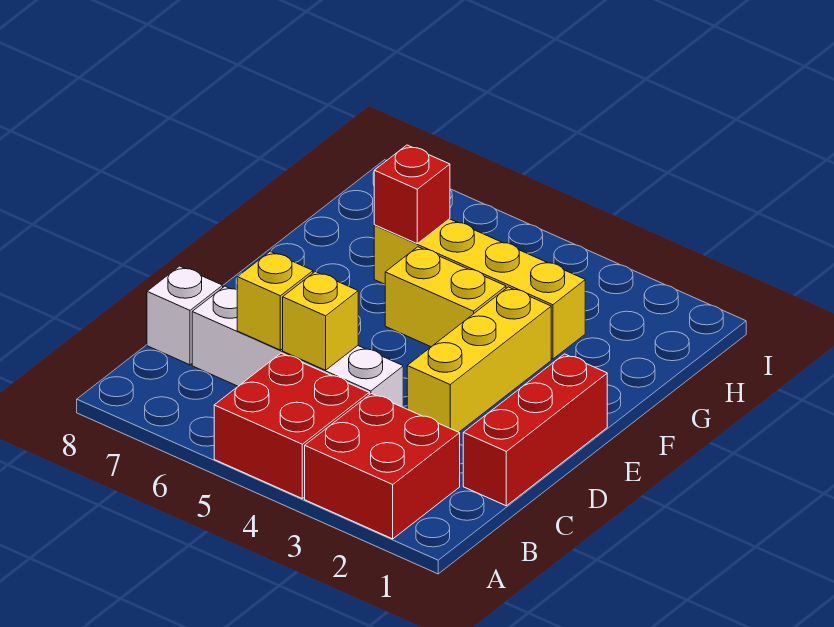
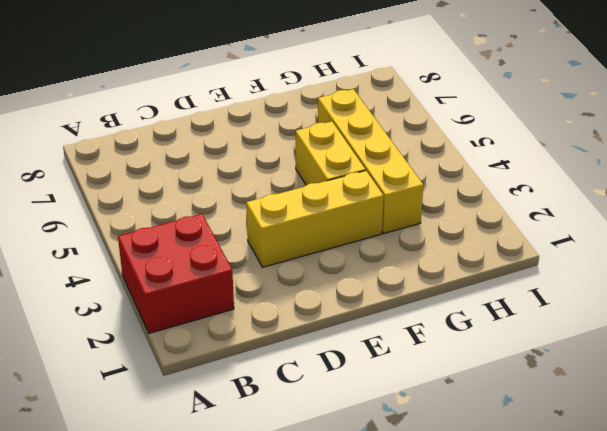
none -> red 2x2 brick [214,353,369,498]
none -> red 1x3 brick [463,354,607,506]

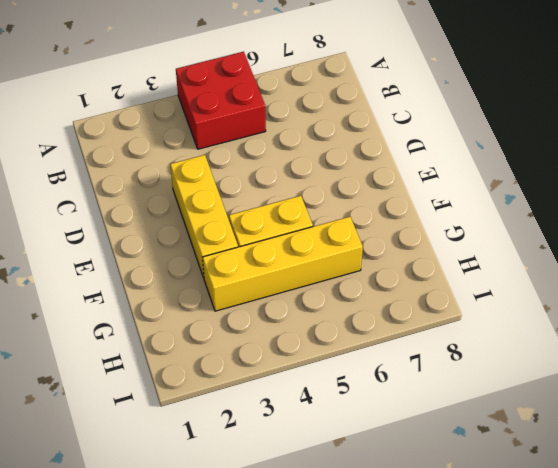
none -> red 2x2 brick [305,394,460,539]
none -> red 1x3 brick [463,354,607,506]

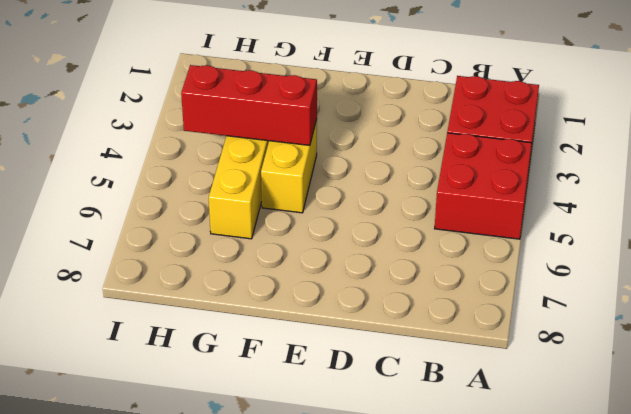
red 1x3 brick [181,65,317,145] -> red 1x3 brick moved to [463,354,607,506]
none -> white 1x4 brick [192,286,403,407]
none -> white 1x1 brick [147,266,223,365]

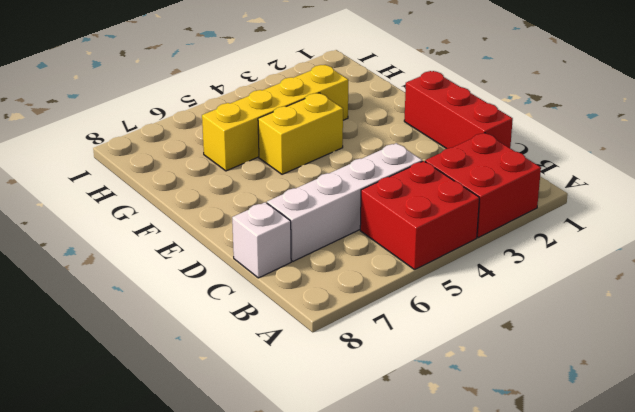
none -> yellow 1x3 brick [407,287,551,432]
none -> yellow 1x1 brick [283,272,358,370]

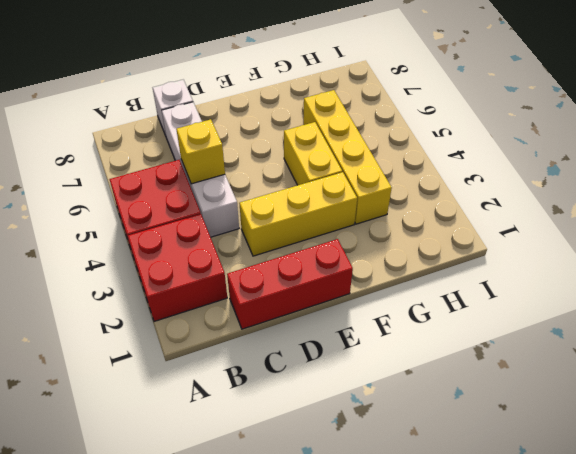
none -> yellow 1x1 brick [237,252,313,350]
none -> red 1x1 brick [374,145,450,243]

